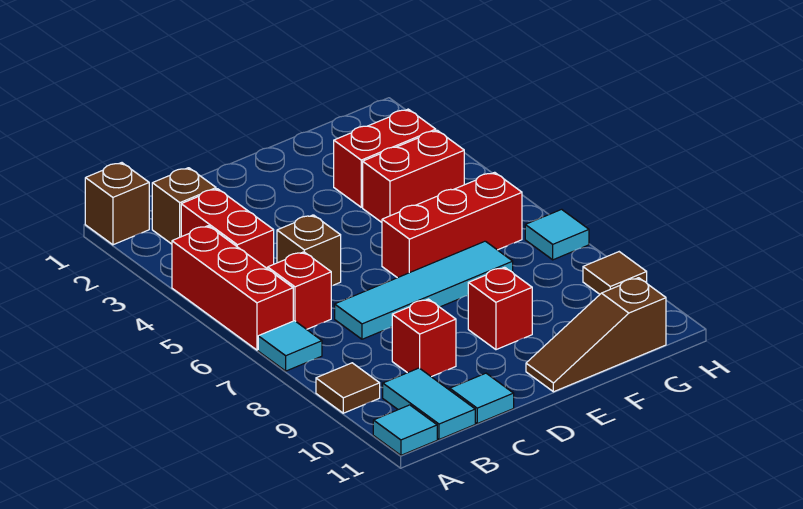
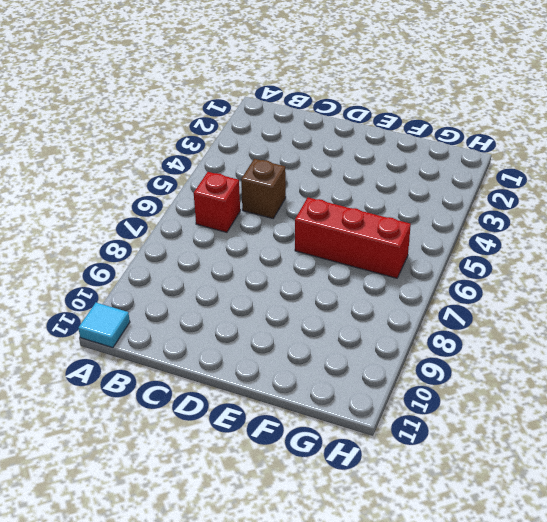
none -> brown 1x1 brick [85,163,149,245]
none -> red 1x3 brick [172,226,293,350]
none -> cyan 1x1 tile [258,321,322,371]

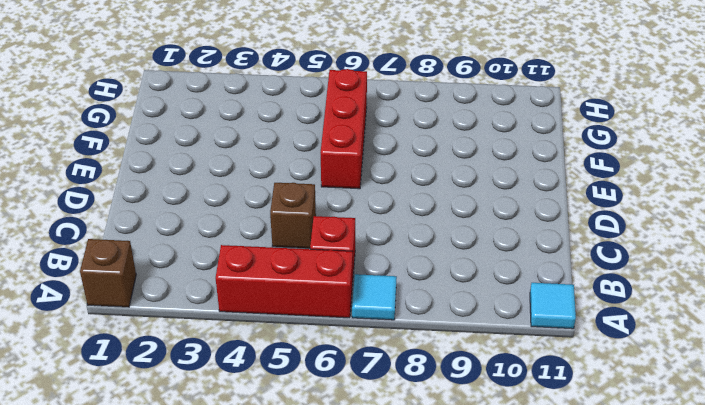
none -> brown 1x1 tile [316,363,380,413]
none -> brown 1x1 brick [152,168,216,244]
none -> red 1x2 brick [181,189,274,269]

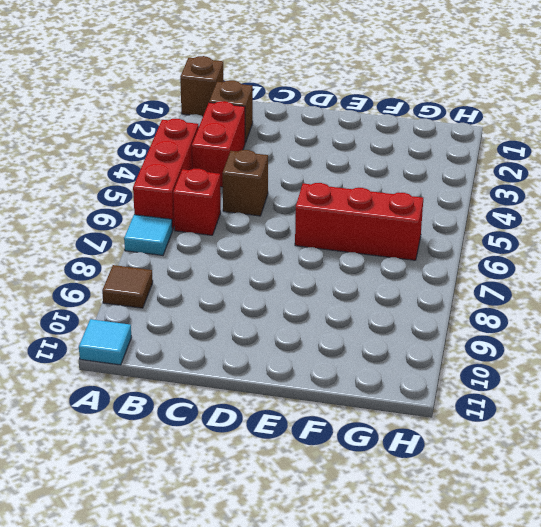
none -> cyan 1x2 tile [383,368,475,439]
none -> cyan 1x4 tile [335,241,513,339]
none -> red 1x1 brick [392,299,456,377]

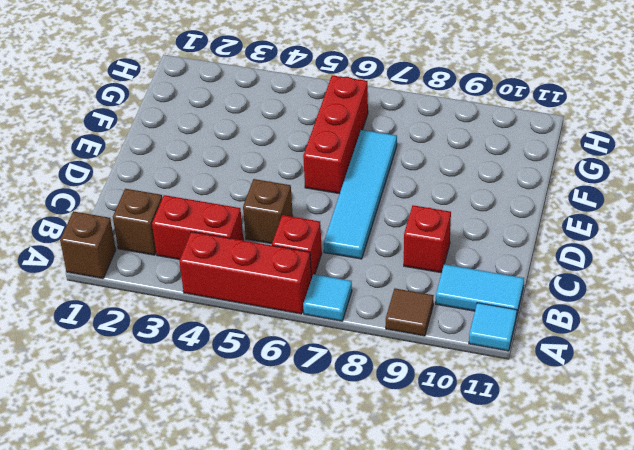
none -> cyan 1x1 tile [450,373,514,423]
none -> red 1x1 brick [468,267,532,350]
none -> brown 1x3 slope [526,278,666,392]

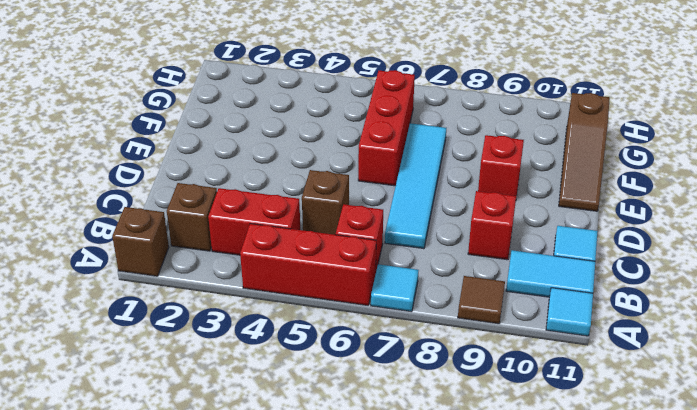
none -> red 1x2 brick [334,109,436,207]
none -> red 1x2 brick [363,130,464,222]
none -> cyan 1x1 tile [525,209,589,260]

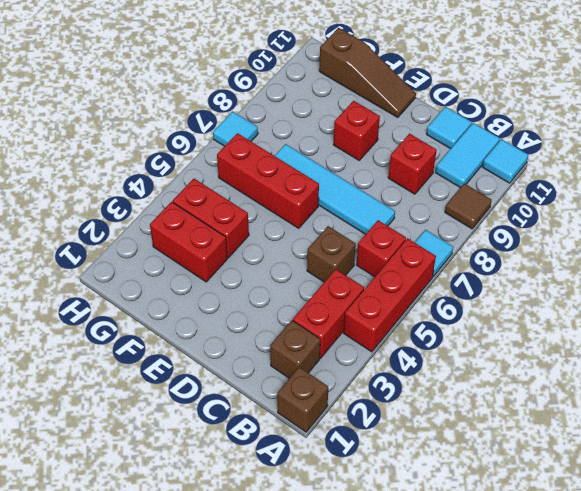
none -> brown 1x1 tile [583,252,647,294]

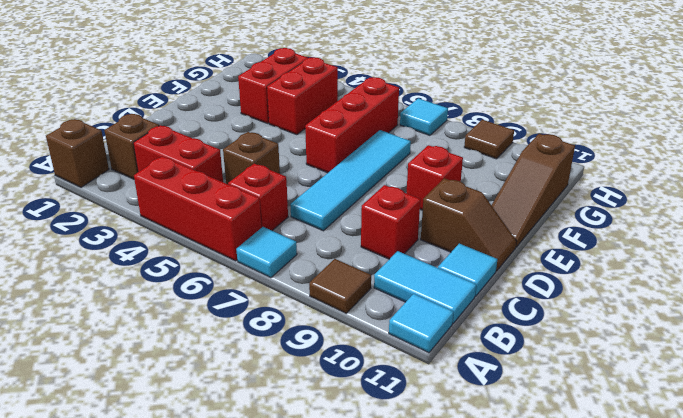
brown 1x2 slope [421,178,516,271] -> none

